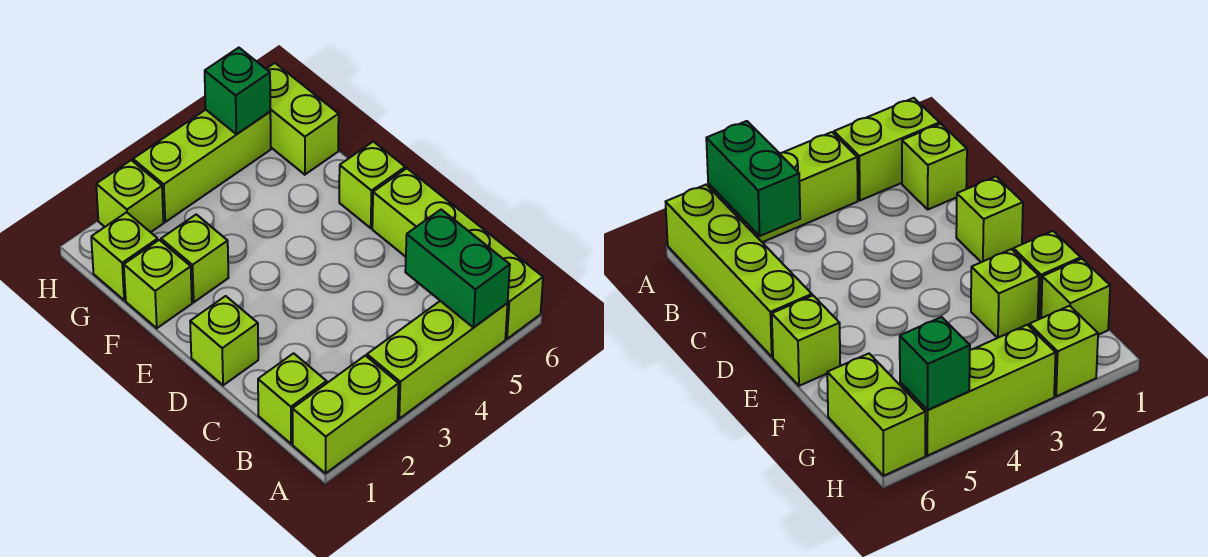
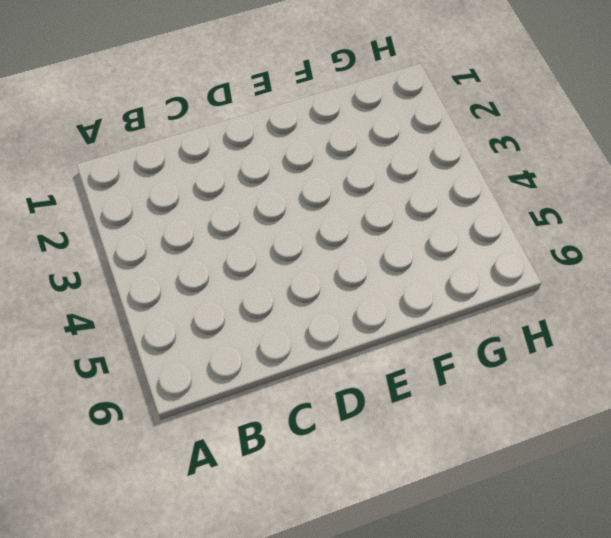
none -> lime 1x2 brick [293,356,399,473]
none -> lime 1x3 brick [367,301,508,419]
none -> lime 1x4 brick [372,168,543,339]

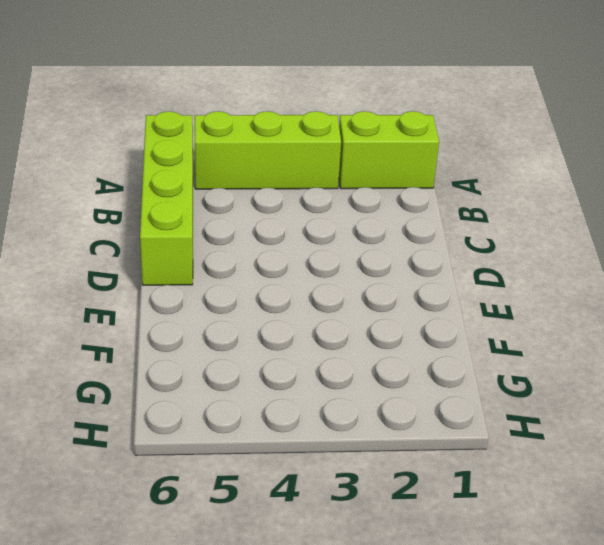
none -> lime 1x1 brick [258,353,327,444]
none -> lime 1x1 brick [190,296,258,385]
none -> lime 1x1 brick [339,141,405,228]

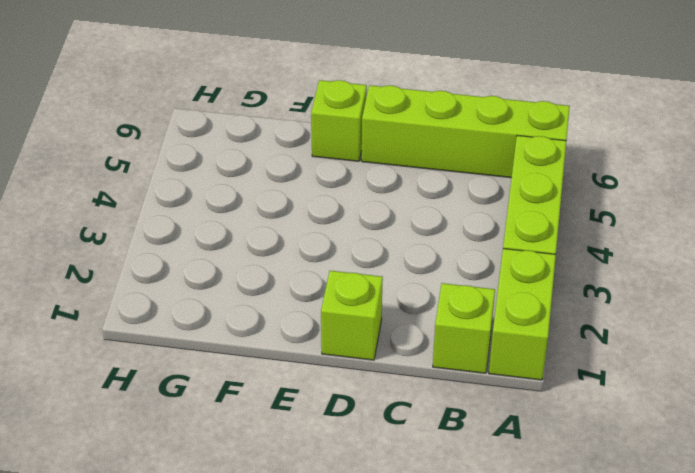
none -> lime 1x1 brick [124,240,192,328]
none -> lime 1x1 brick [161,214,228,302]
none -> lime 1x1 brick [91,212,158,300]

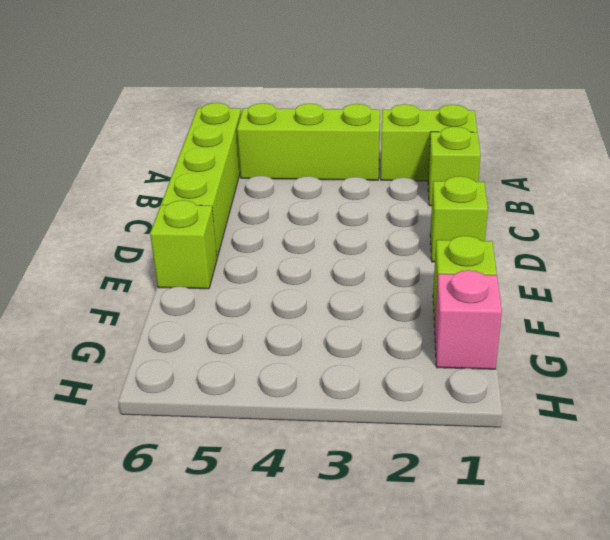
pink 1x1 brick [435,270,502,369] -> lime 1x1 brick [91,212,158,300]
none -> lime 1x1 brick [161,214,228,302]
none -> lime 1x2 brick [267,63,339,175]
none -> lime 1x1 brick [96,160,163,232]

